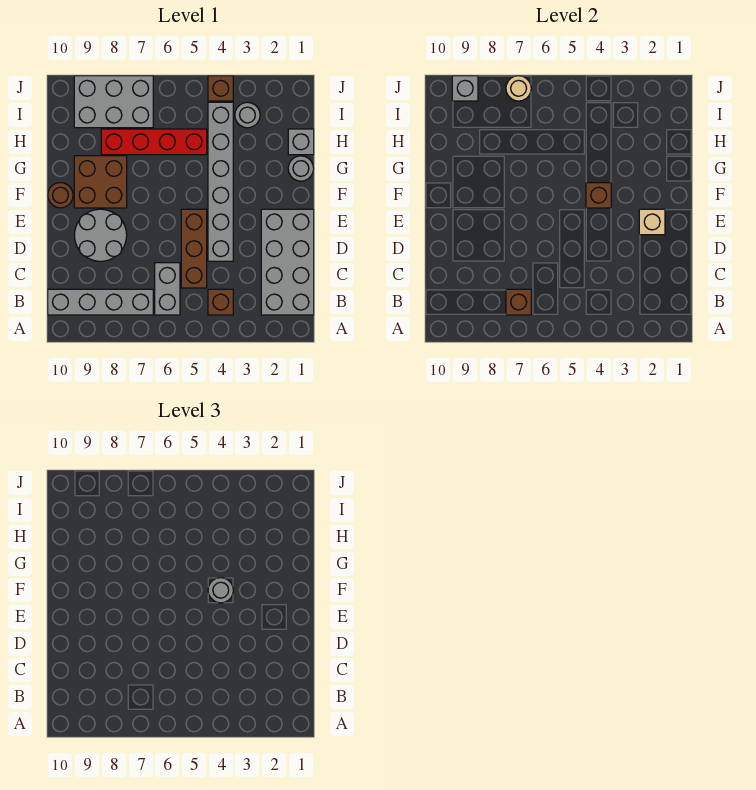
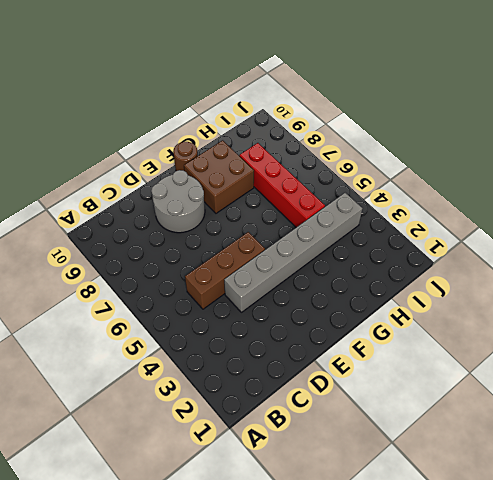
none -> grey 2x4 brick [261,209,314,315]
none -> brown 1x1 brick [208,289,233,315]
none -> grey 1x2 brick [155,263,180,315]

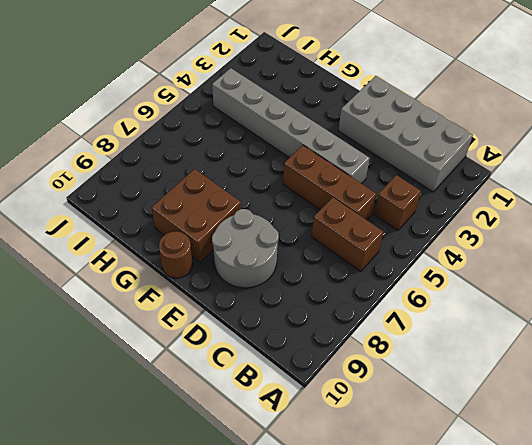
brown 1x2 brick [312,197,383,272] -> grey 1x2 brick [155,263,180,315]
none -> grey 1x4 brick [48,289,153,315]
none -> grey 1x1 round brick [288,156,314,181]
none -> grey 1x1 brick [288,129,314,155]

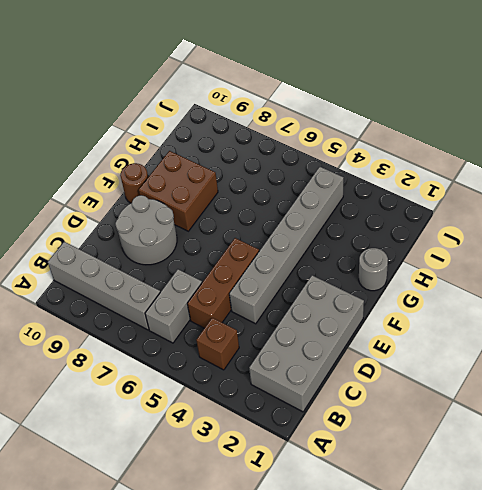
none -> grey 1x1 brick [288,129,314,155]
none -> red 1x4 brick [101,129,207,155]
none -> grey 1x1 round brick [235,102,260,128]

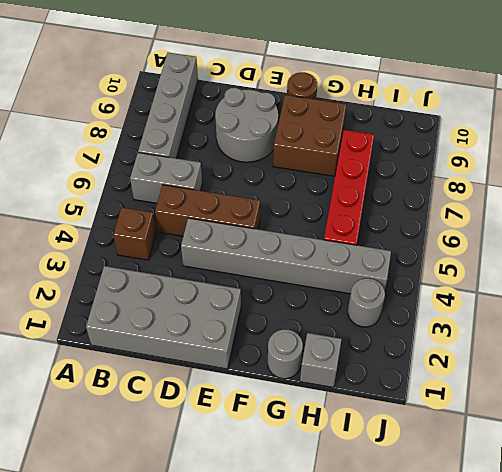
none -> grey 2x3 brick [74,76,153,128]
none -> brown 1x1 brick [208,76,233,101]
none -> brown 1x1 brick [506,289,531,315]

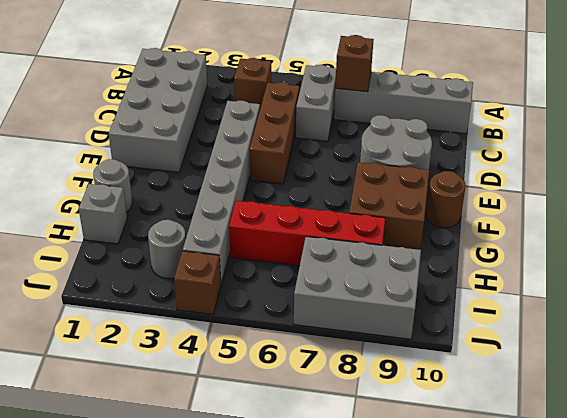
none -> tan 1x1 brick [639,209,665,235]
none -> brown 1x1 brick [586,183,611,208]
none -> tan 1x1 round brick [506,76,531,101]

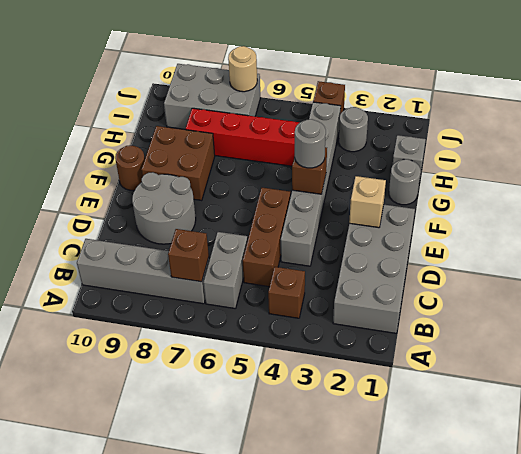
none -> grey 1x1 brick [452,76,478,101]

